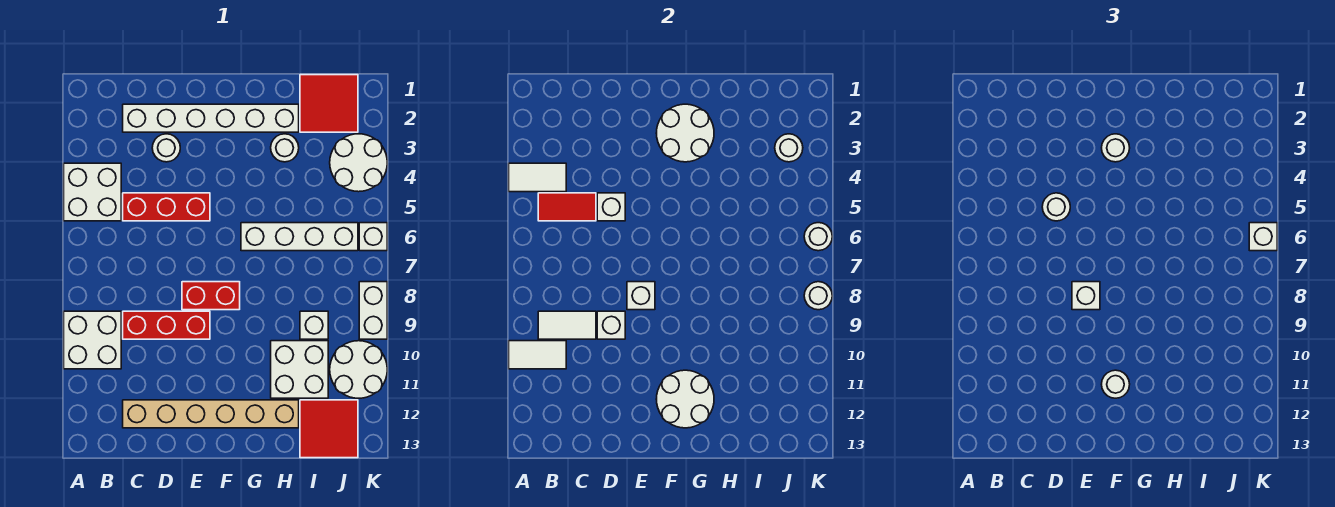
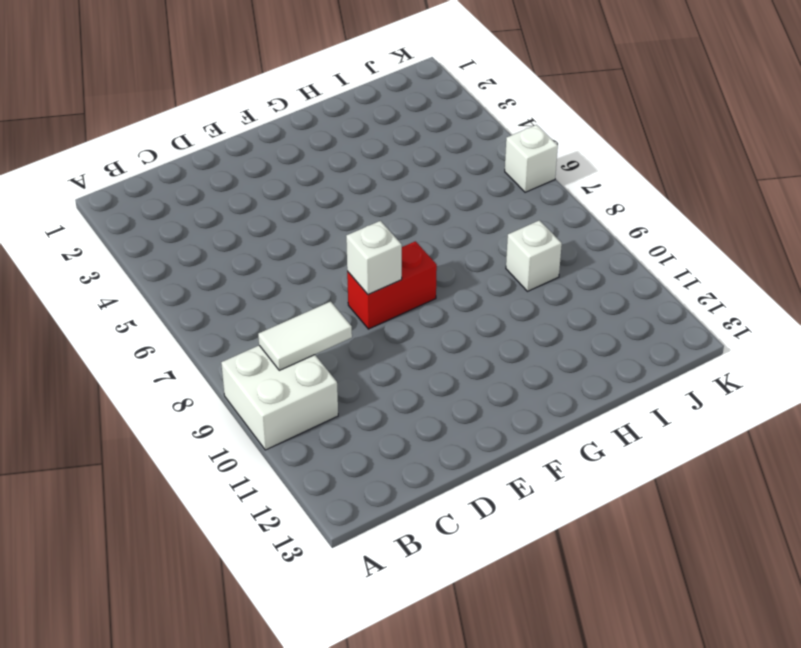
none -> white 2x2 brick [64,163,121,221]
none -> white 1x6 brick [123,104,299,132]
none -> red 1x3 brick [123,193,210,221]
none -> red 1x3 brick [123,311,210,339]

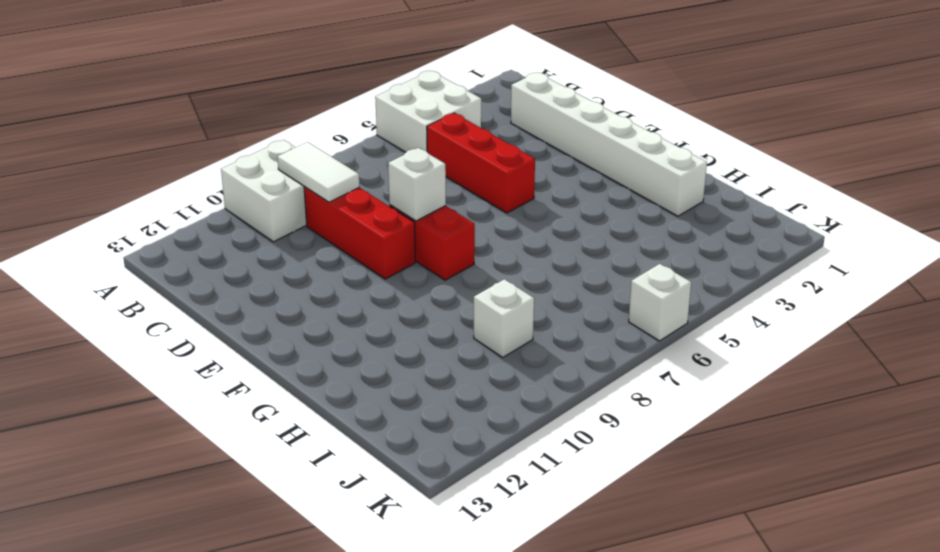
none -> tan 1x6 brick [123,400,299,428]
none -> white 1x1 round brick [152,134,180,162]
none -> white 1x4 brick [241,223,358,251]
none -> white 1x1 round brick [271,134,299,162]

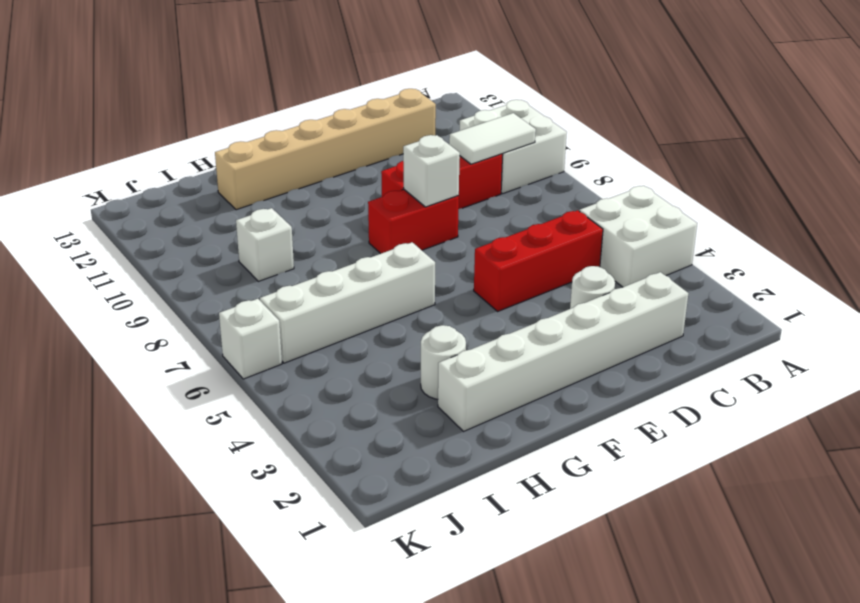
none -> white 2x2 brick [271,341,328,398]
none -> red 2x2 tile [300,75,358,132]
none -> red 2x2 tile [300,400,358,458]
none -> white 2x2 round brick [330,134,387,192]

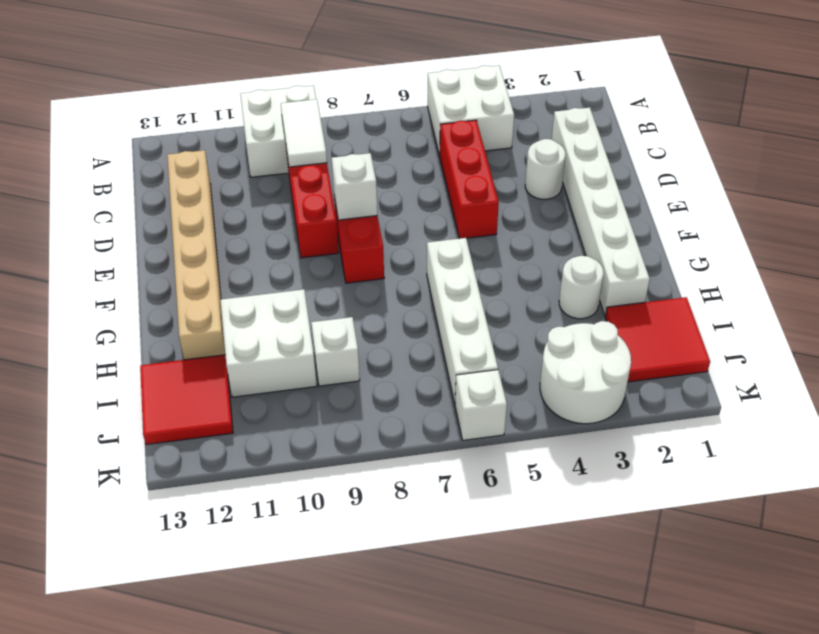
none -> white 2x2 round brick [330,341,387,398]
none -> white 1x2 brick [359,282,387,339]
none -> white 1x2 tile [509,163,566,192]
none -> white 1x2 tile [509,341,566,369]

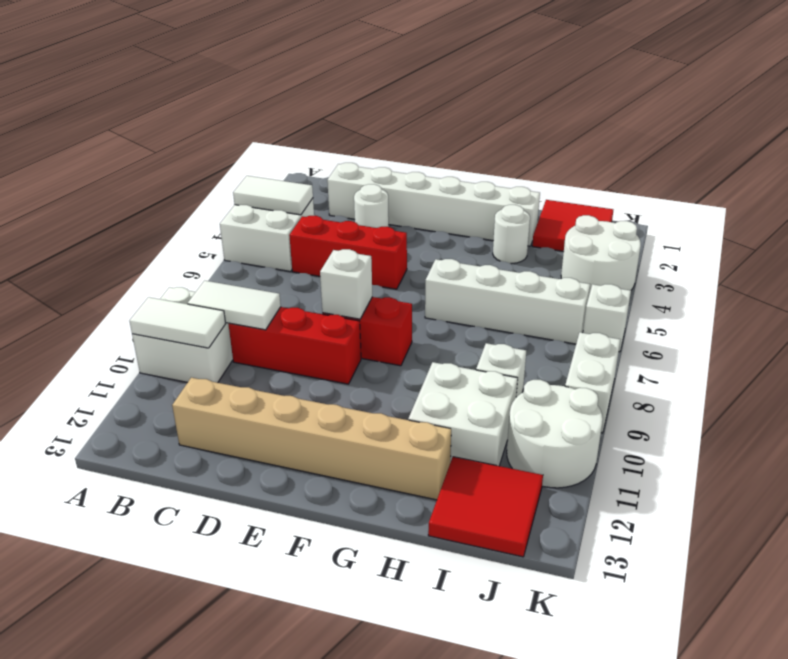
none -> red 1x2 tile [538,193,596,221]
none -> white 1x1 brick [597,193,625,221]
none -> white 1x1 brick [597,311,625,339]
none -> white 2x2 round brick [656,104,714,162]

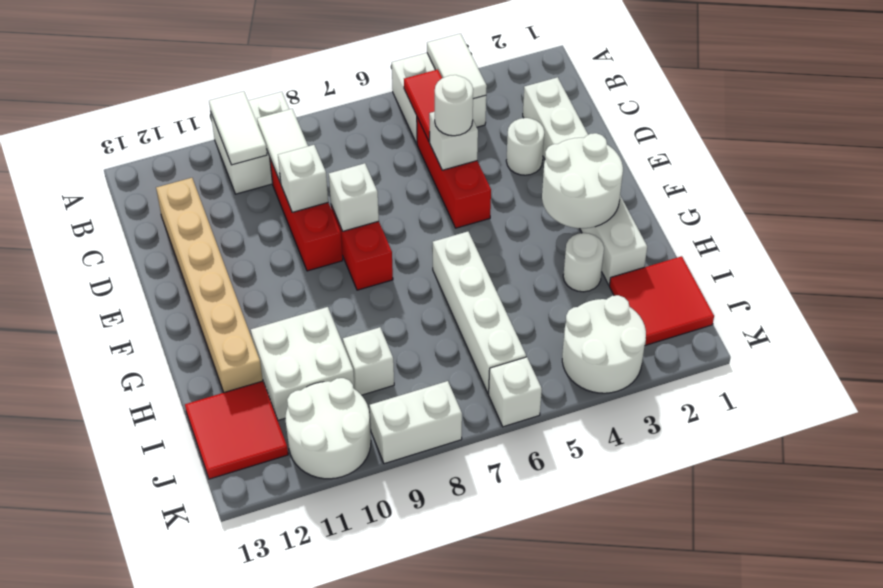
none -> white 2x2 round brick [656,370,714,428]
none -> white 1x1 round brick [775,134,803,162]
none -> white 1x1 round brick [804,223,832,251]
none -> white 1x1 round brick [804,282,832,310]

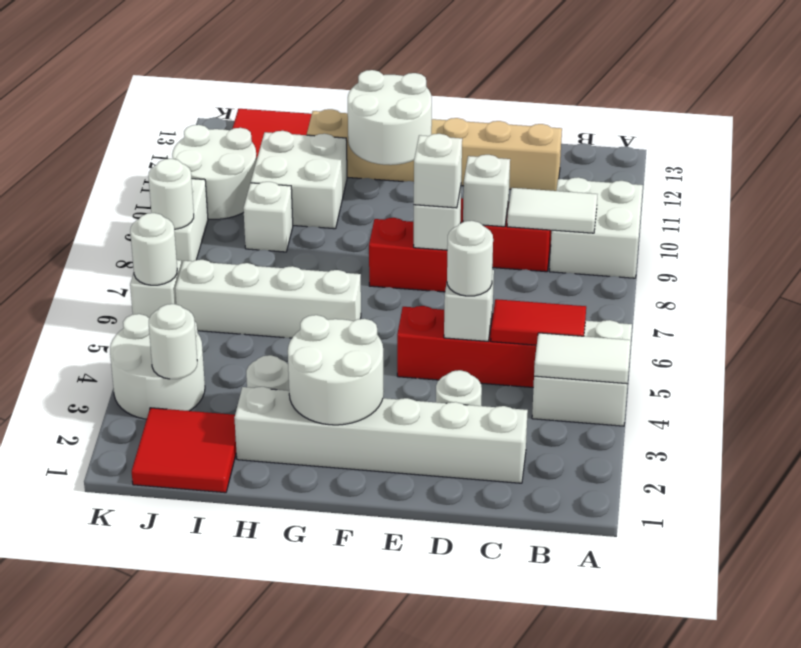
none -> white 1x2 tile [509,341,566,369]
none -> white 1x1 round brick [1102,134,1130,162]
none -> white 1x1 round brick [1101,370,1130,398]
none -> white 1x1 brick [1249,223,1277,251]

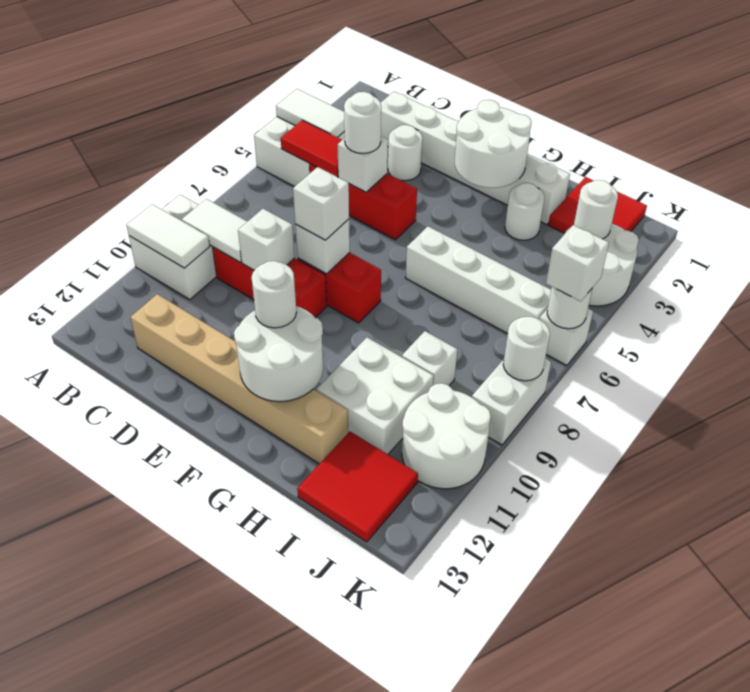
none -> white 1x1 round brick [1102,134,1130,162]

